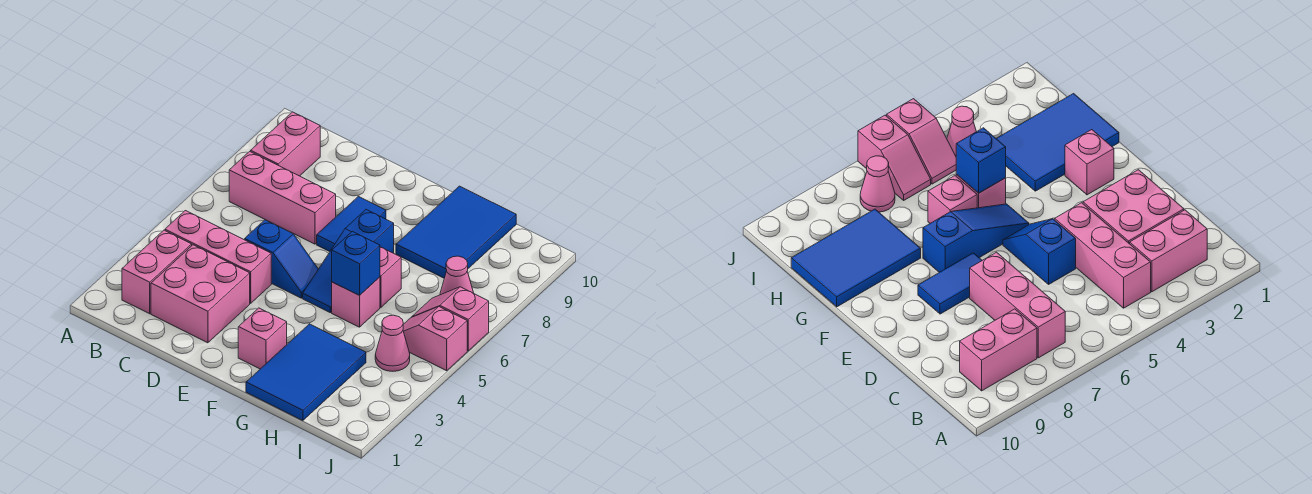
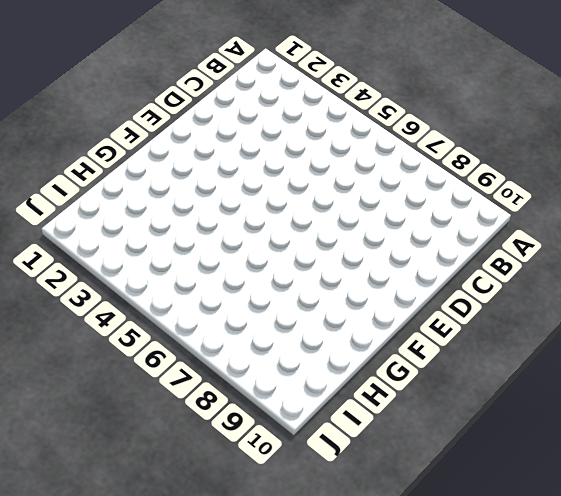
none -> pink 1x2 brick [122,230,192,314]
none -> pink 1x3 brick [165,211,271,303]
none -> pink 1x3 brick [229,151,336,244]

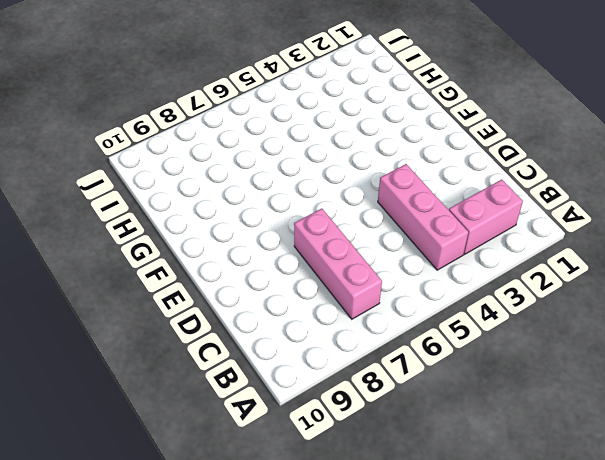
none -> pink 1x2 brick [251,112,320,176]
none -> pink 2x2 brick [151,245,250,343]
none -> blue 1x2 slope [245,220,318,298]

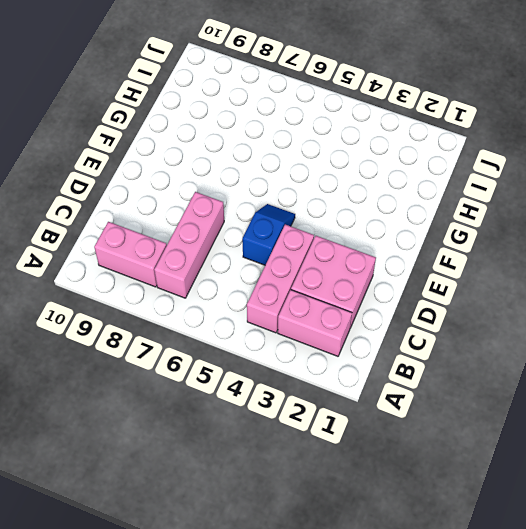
none -> blue 1x2 tile [317,197,386,252]
none -> pink 1x1 brick [238,308,287,369]
none -> blue 1x3 slope [303,210,394,313]

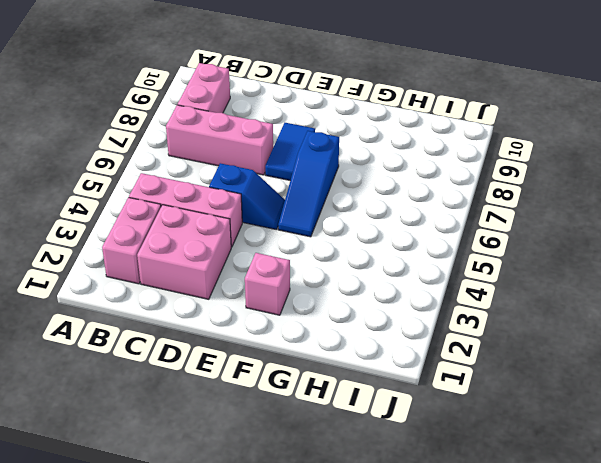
none -> blue 2x3 tile [246,324,366,421]
none -> pink 1x1 brick [332,277,380,327]
none -> pink 1x1 brick [380,247,401,307]

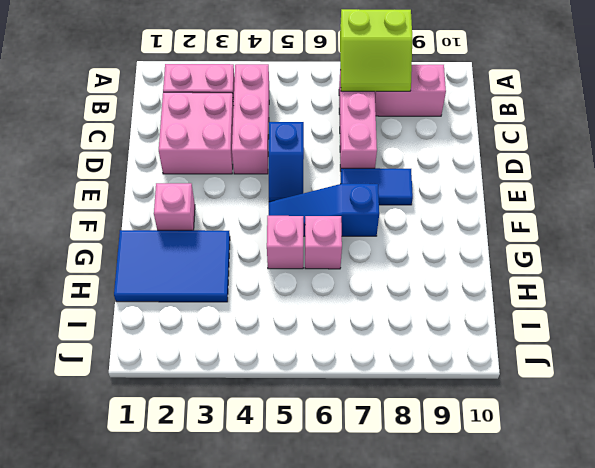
lime 2x2 slope [340,9,412,92] -> none
none -> blue 2x3 tile [396,186,516,278]
none -> pink 1x1 cone [375,315,410,371]
none -> pink 1x2 slope [403,307,467,371]

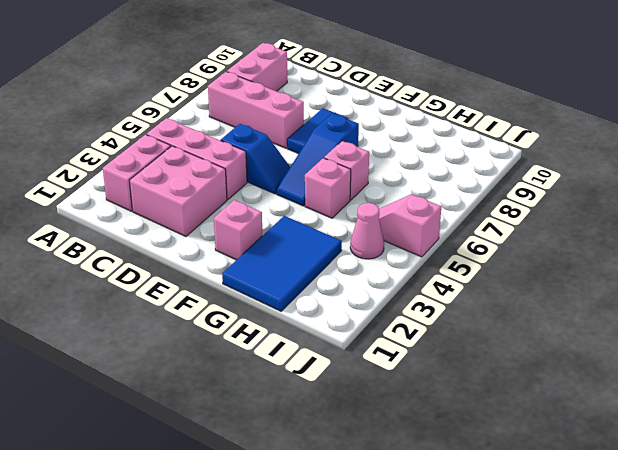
none -> blue 2x3 tile [396,186,516,278]
none -> pink 1x2 slope [412,287,489,351]
none -> pink 1x1 cone [440,256,473,295]

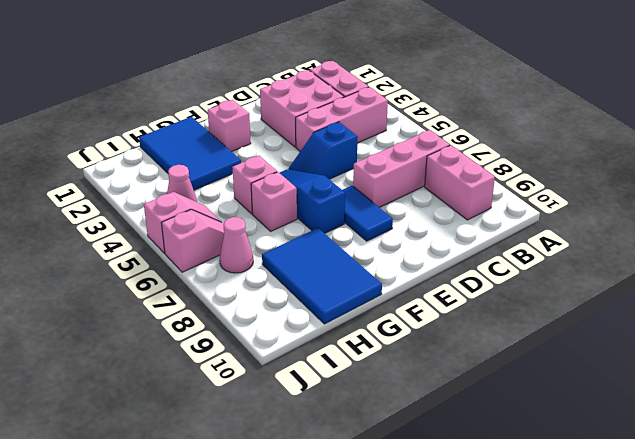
none -> blue 1x1 brick [332,231,380,295]

